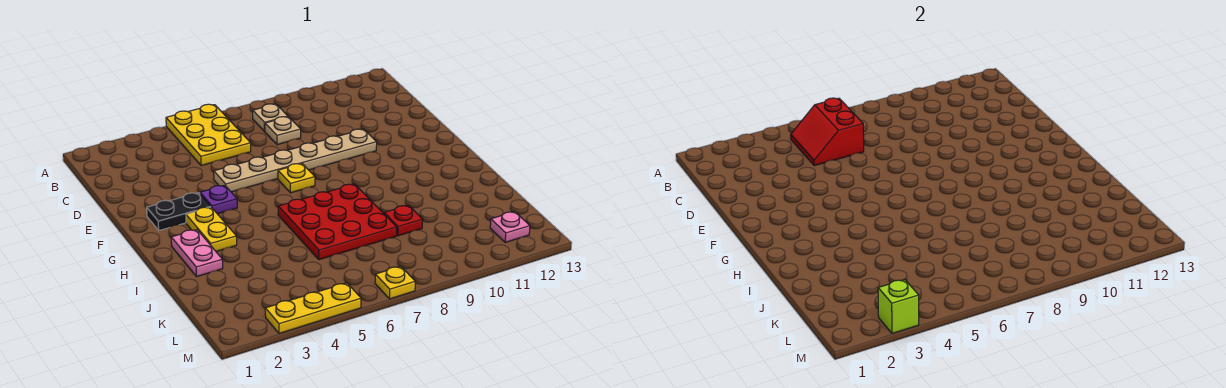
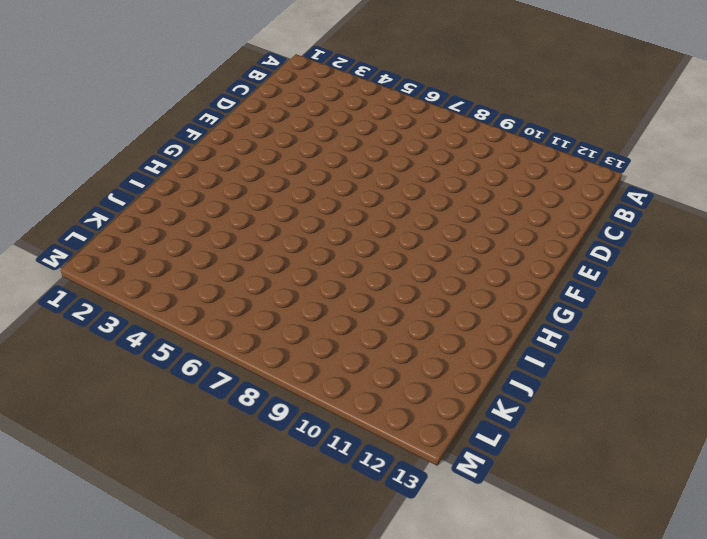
none -> yellow 2x3 plate [166,104,251,166]
none -> tan 1x1 plate [253,104,288,131]
none -> tan 1x1 plate [265,117,301,145]

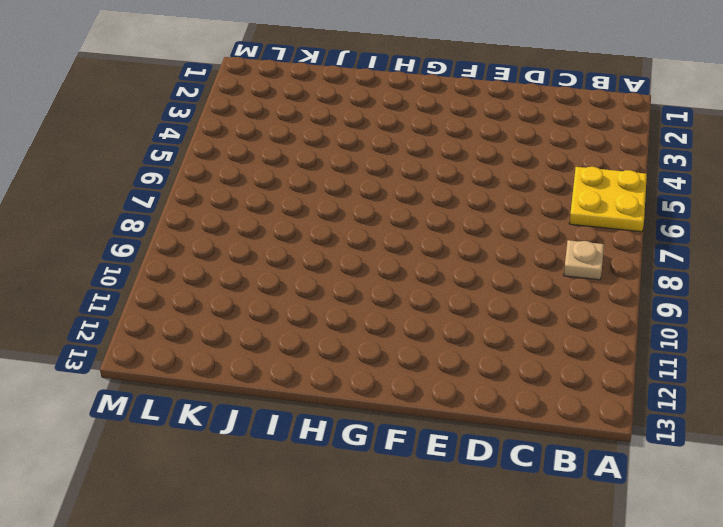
yellow 2x2 plate [569,167,647,232] -> yellow 2x3 plate [166,104,251,166]
none -> tan 1x1 plate [265,117,301,145]
none -> tan 1x6 plate [214,129,377,192]
none -> black 1x2 plate [147,193,211,230]

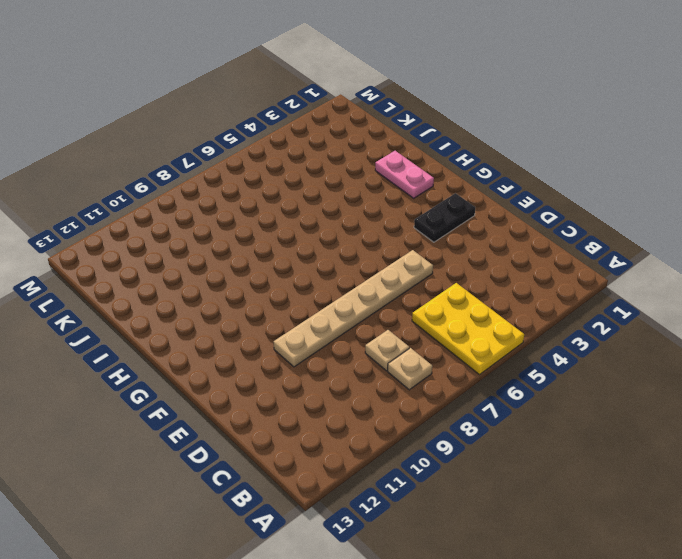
none -> purple 1x1 plate [200,185,237,214]
none -> yellow 1x1 plate [278,164,315,193]
none -> yellow 1x2 plate [186,207,237,251]

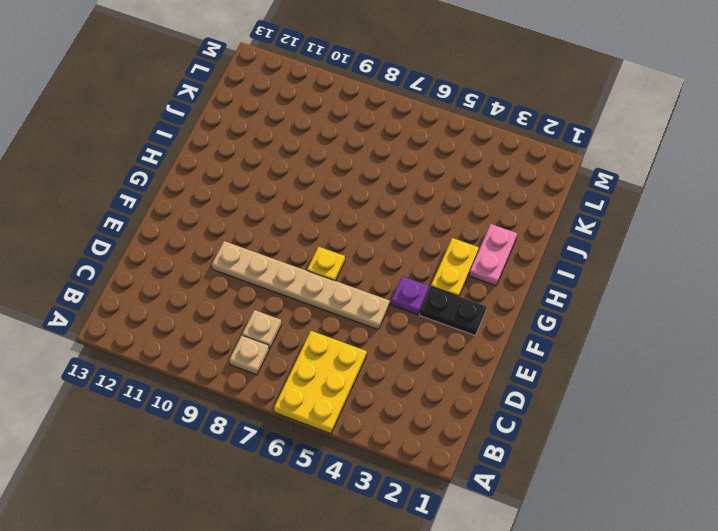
none -> red 3x3 plate [278,184,397,260]
none -> red 1x1 plate [384,205,423,236]
none -> pink 1x1 plate [490,212,530,242]

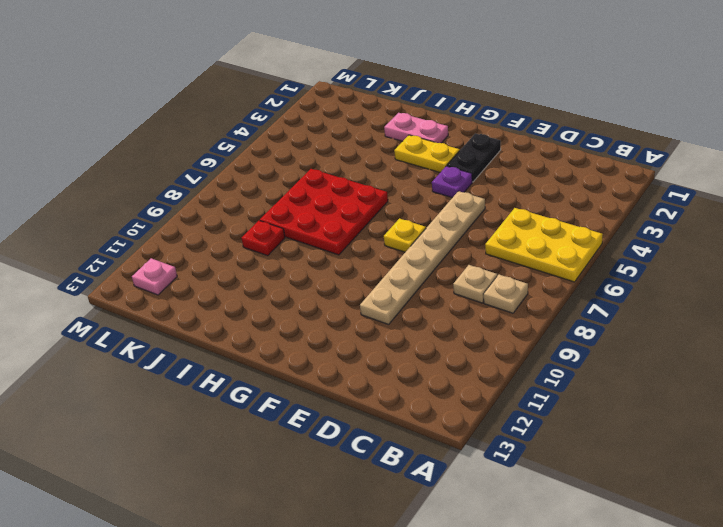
none -> yellow 1x3 plate [265,283,361,333]
none -> yellow 1x1 plate [375,266,415,299]
none -> red 2x2 slope [791,98,864,166]

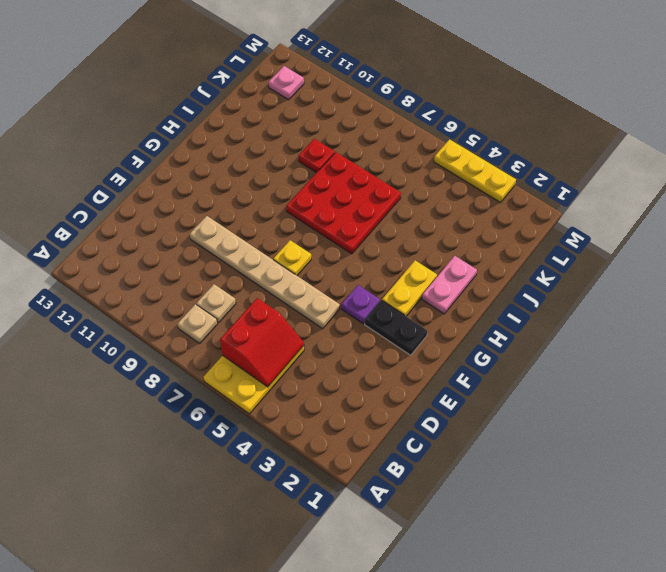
none -> yellow 1x1 plate [375,266,415,299]
none -> lime 1x1 brick [878,280,919,333]

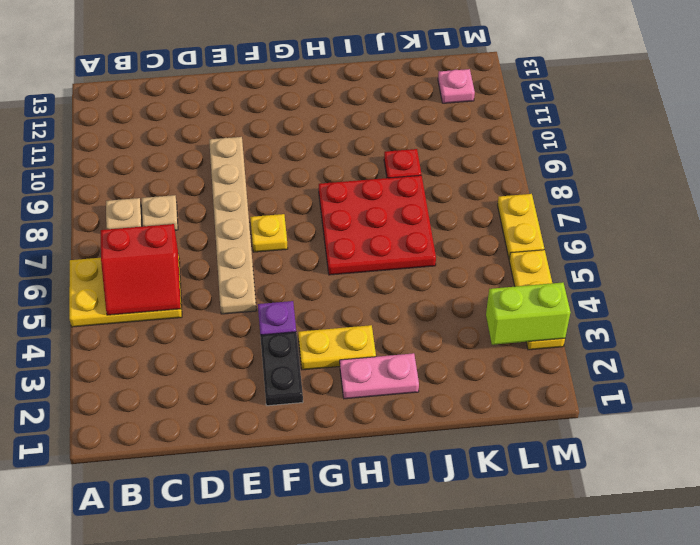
lime 1x2 brick [486,283,570,345] -> lime 1x1 brick [878,280,919,333]
yellow 1x2 plate [498,194,544,259] -> yellow 1x1 plate [375,266,415,299]

